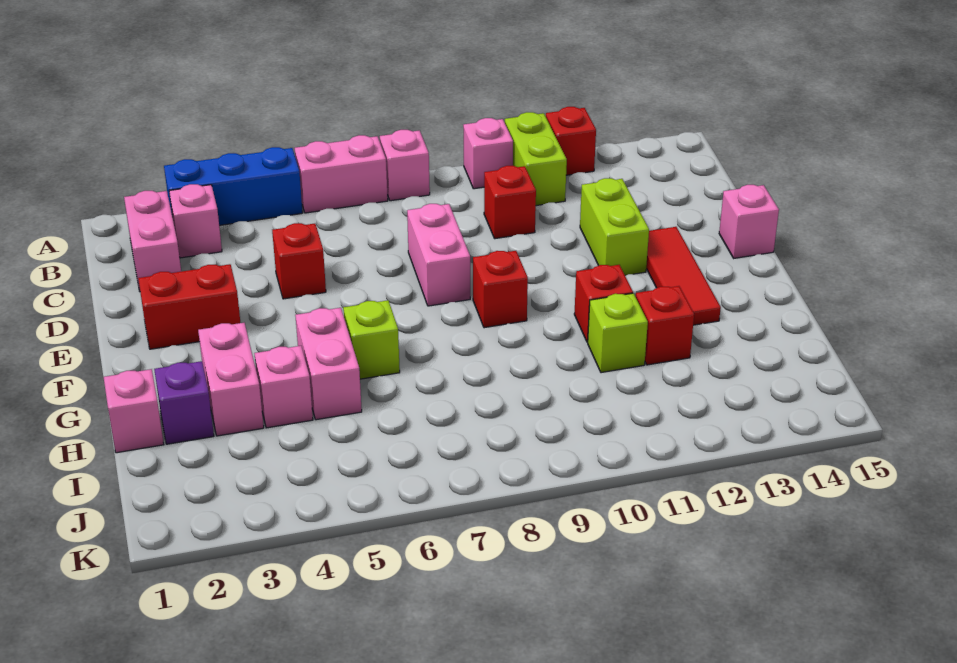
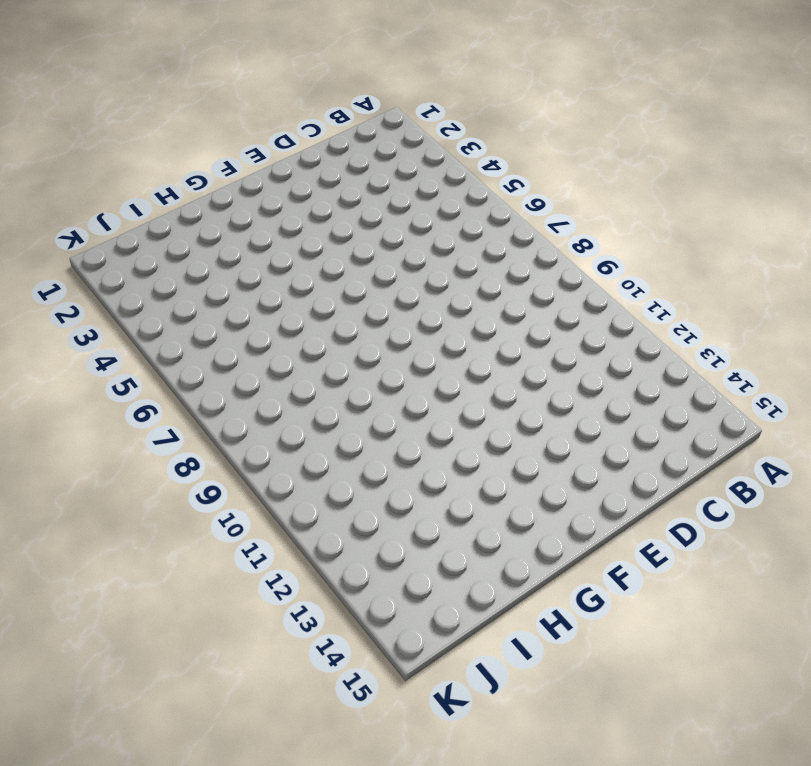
none -> blue 1x3 brick [164,147,303,225]
none -> pink 1x2 brick [295,135,388,213]
none -> pink 1x1 brick [380,130,430,201]

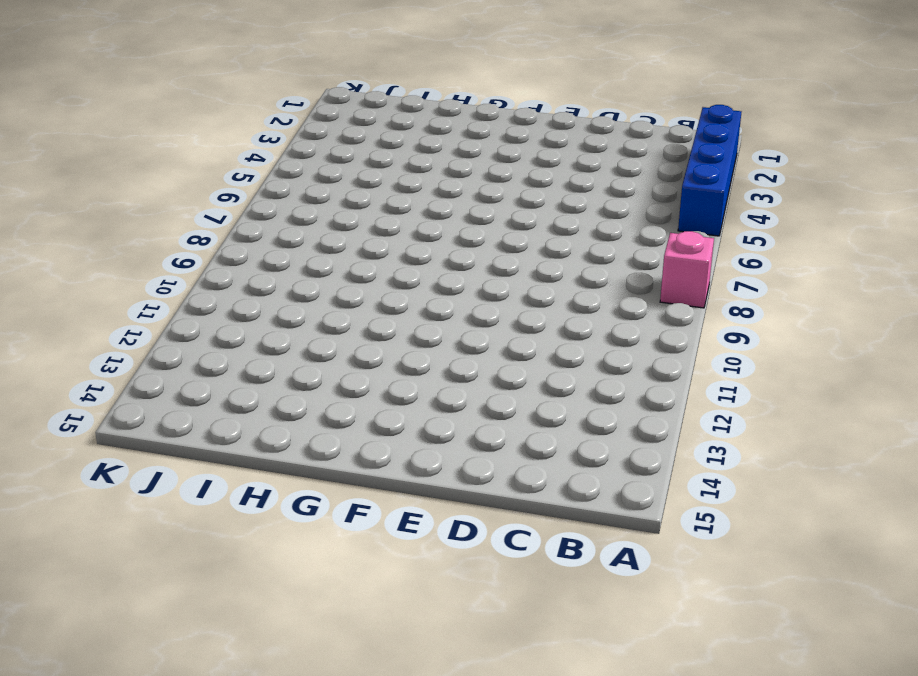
blue 1x4 brick [678,105,741,236] -> blue 1x3 brick [164,147,303,225]
none -> pink 1x2 brick [295,135,388,213]
none -> pink 1x1 brick [463,118,513,189]
none -> lime 1x2 brick [505,112,567,206]

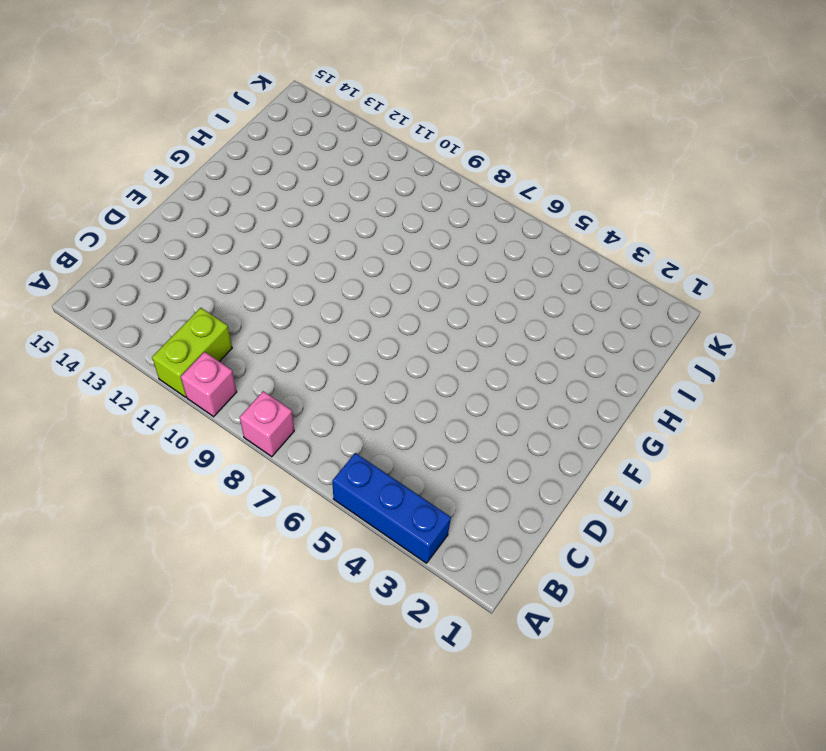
none -> pink 1x2 brick [295,135,388,213]
none -> red 1x1 brick [546,107,596,175]
none -> pink 1x2 brick [124,191,181,291]

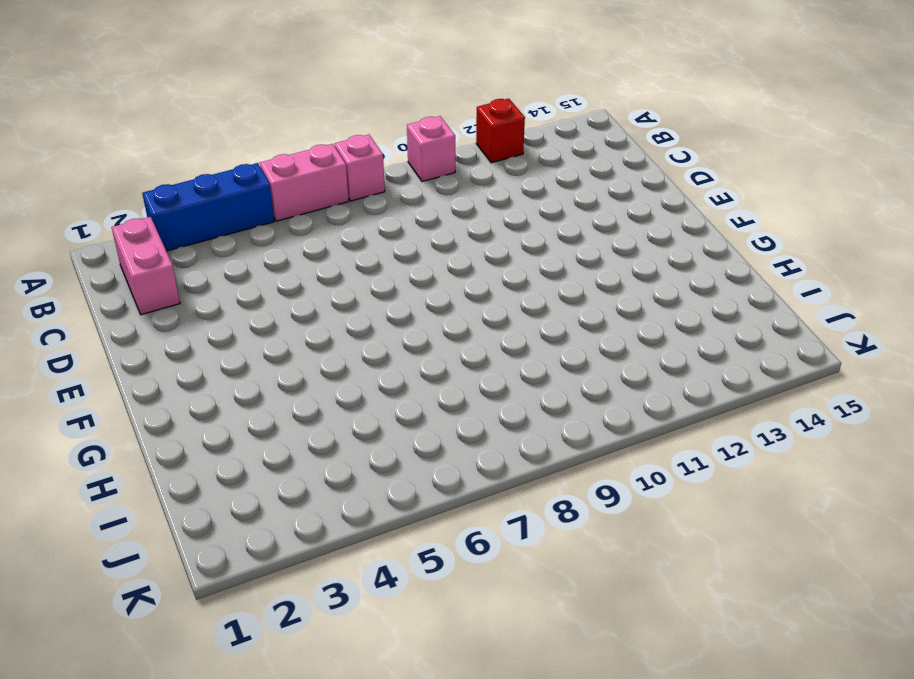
none -> lime 1x2 brick [505,112,567,206]
none -> pink 1x1 brick [169,184,222,258]
none -> red 1x1 brick [484,166,536,239]

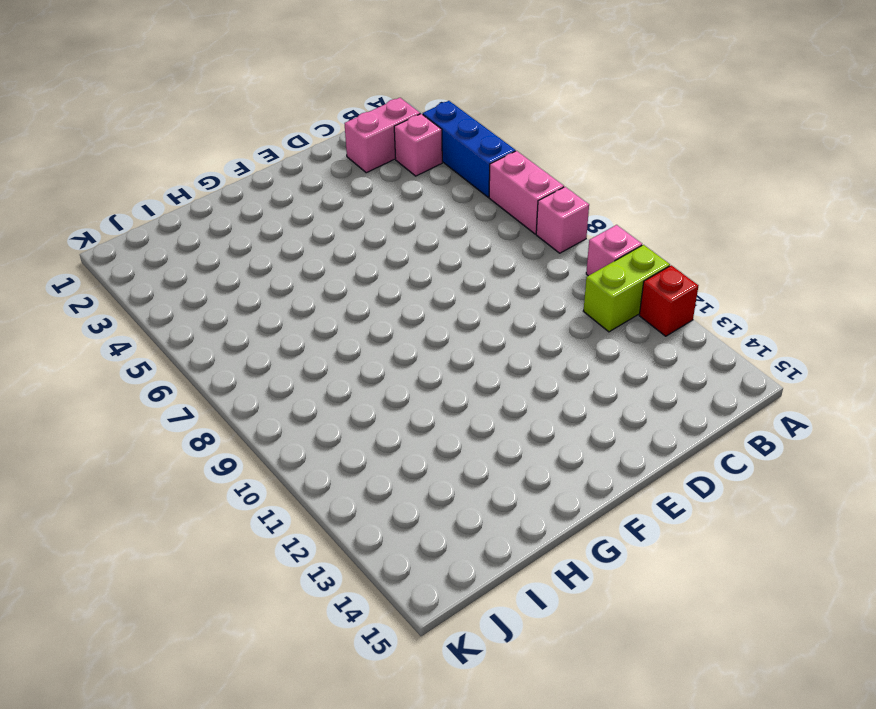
none -> red 1x1 brick [484,166,536,239]
none -> red 1x1 brick [272,223,326,299]
none -> pink 1x2 brick [407,204,470,306]

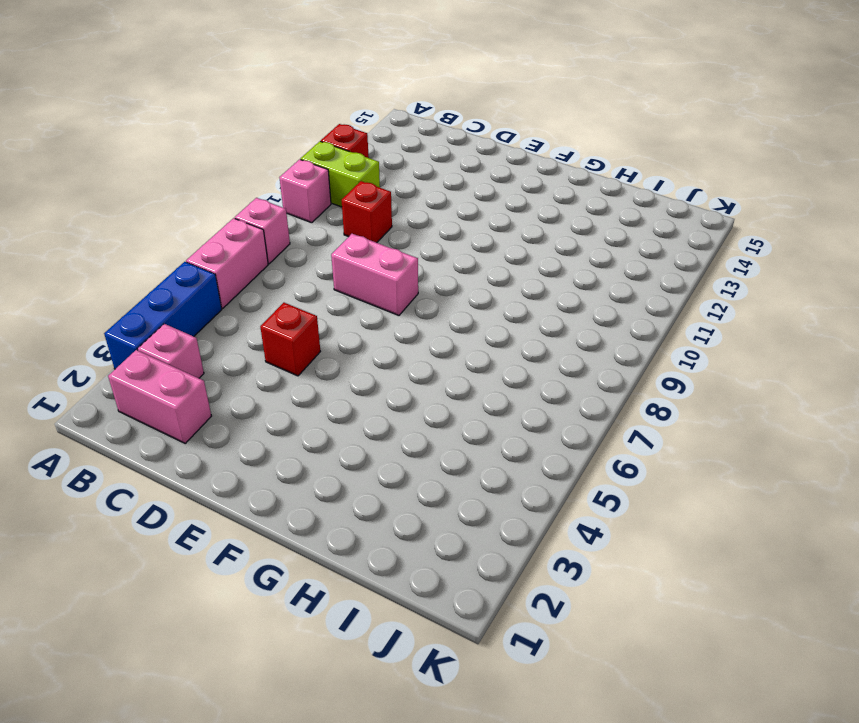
none -> lime 1x2 brick [580,178,649,275]
none -> red 1x2 brick [138,264,240,349]
none -> red 1x3 tile [646,227,721,325]

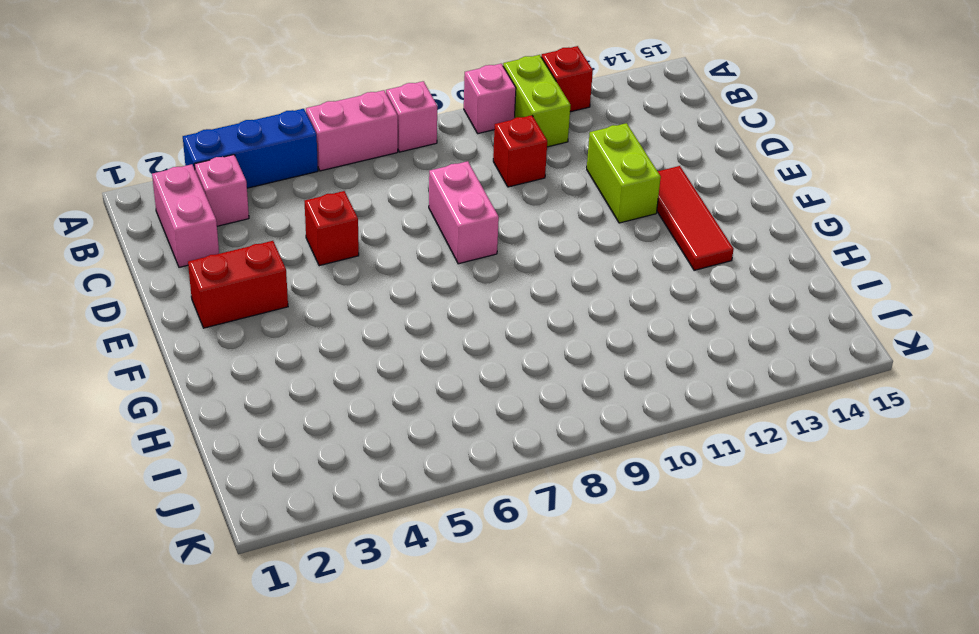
none -> pink 1x1 brick [719,185,779,258]
none -> red 1x1 brick [473,251,528,328]
none -> pink 1x2 brick [198,323,264,436]

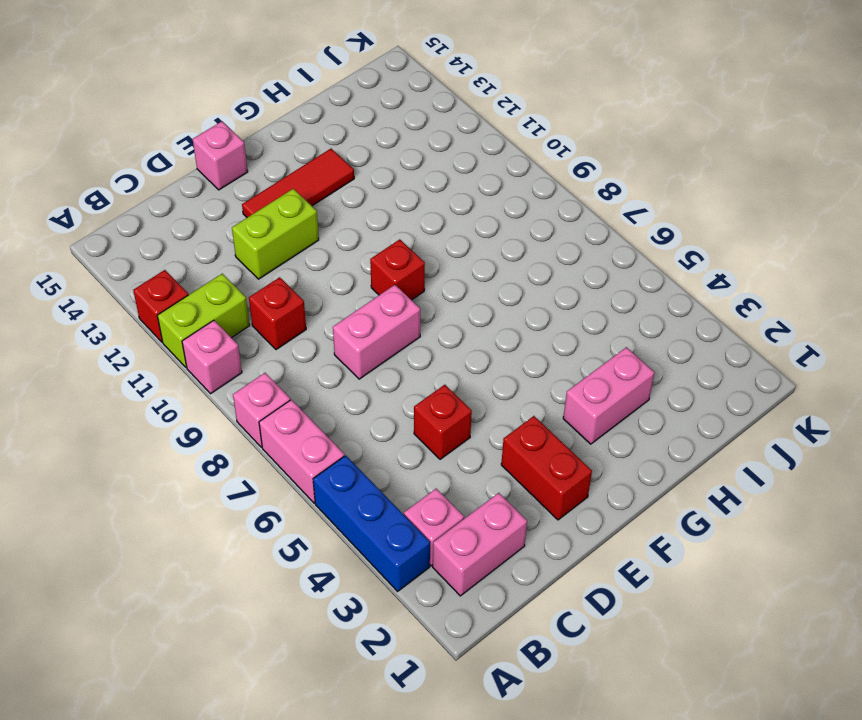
none -> pink 1x2 brick [295,308,362,420]
none -> lime 1x1 brick [343,300,400,379]
none -> red 1x1 brick [574,265,633,342]

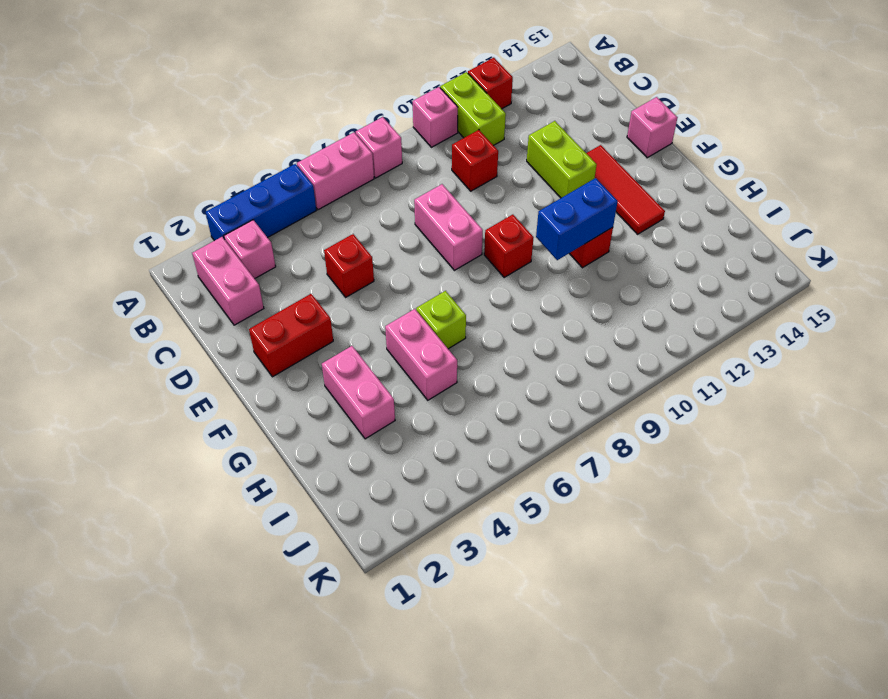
blue 1x2 brick [536,178,618,260] -> none
none -> pink 1x1 brick [104,369,164,453]
none -> purple 1x1 brick [154,361,214,444]
none -> pink 1x1 brick [254,346,313,428]

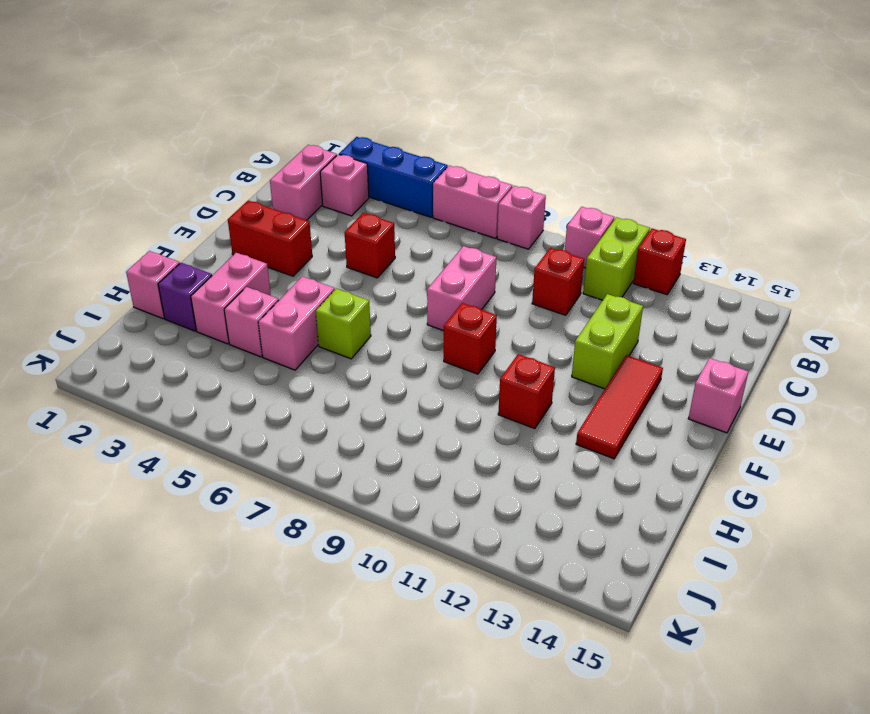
none -> lime 1x1 brick [588,293,648,373]
none -> red 1x1 brick [636,286,694,365]

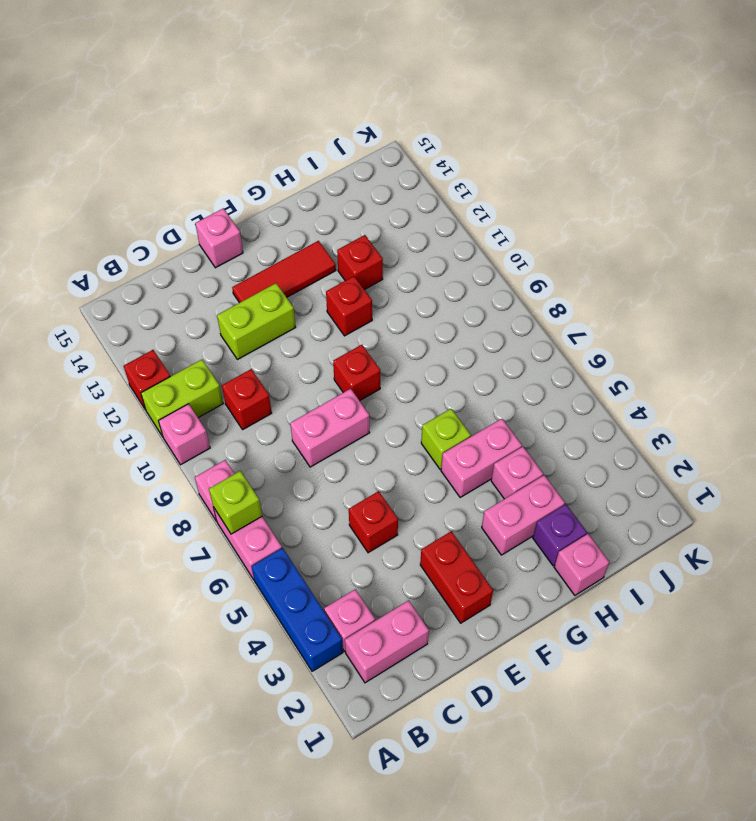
lime 1x1 brick [209,471,262,534] -> lime 1x1 brick moved to [588,293,648,373]

